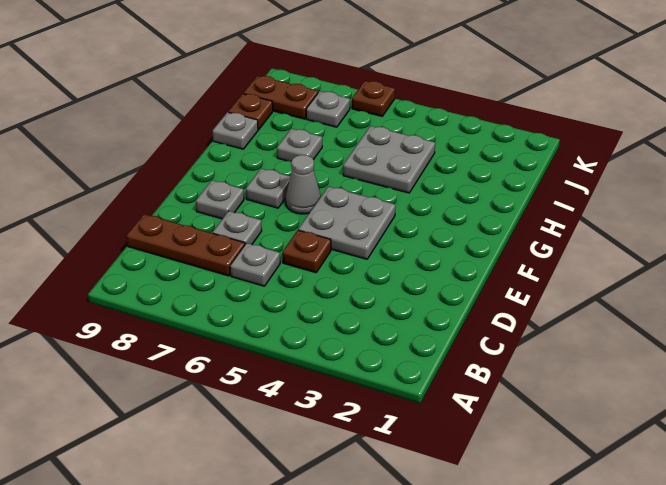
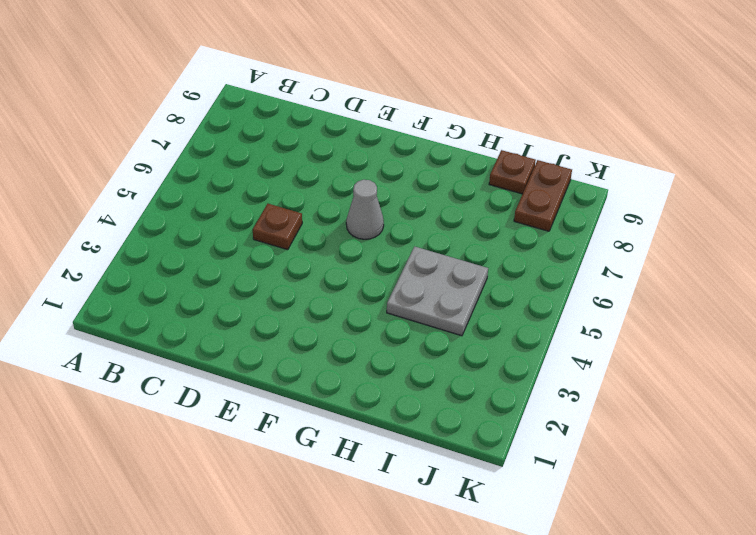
none -> grey 1x1 plate [230,243,280,286]
none -> brown 1x3 plate [126,214,245,276]
none -> grey 1x1 plate [213,211,262,244]

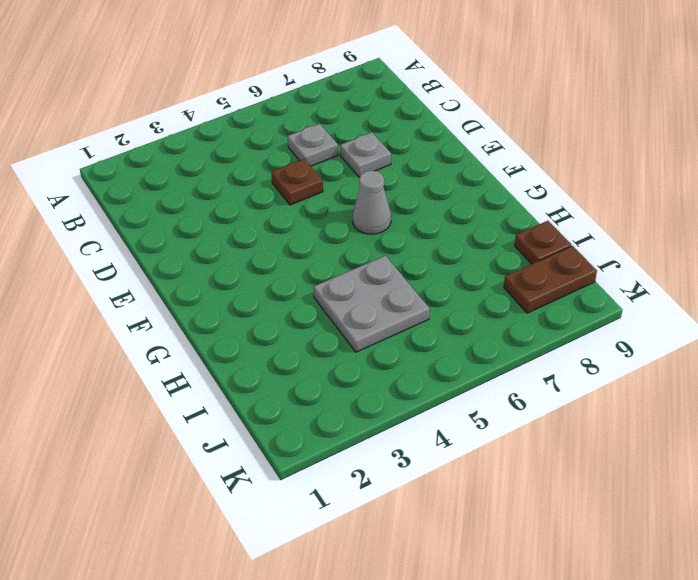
none -> brown 1x3 plate [126,214,245,276]
none -> grey 2x2 plate [298,186,395,259]
none -> grey 1x1 plate [196,180,244,219]

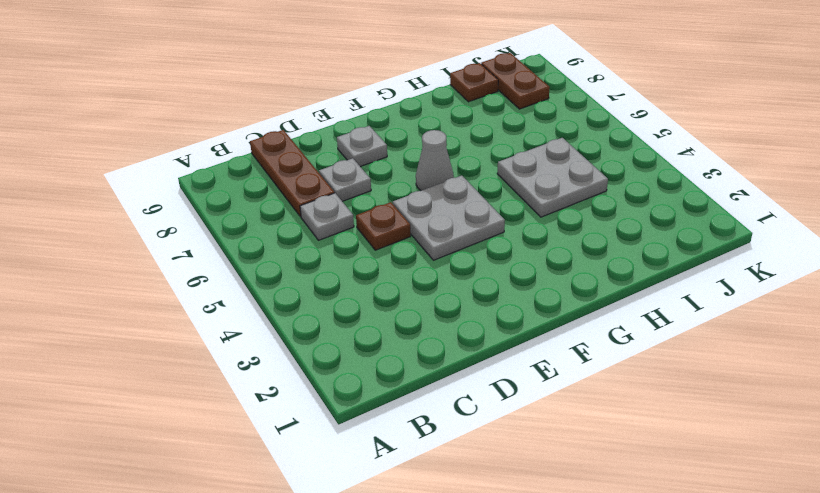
none -> grey 1x1 plate [246,169,290,208]
none -> grey 1x1 plate [277,129,322,162]
none -> grey 1x1 plate [213,112,258,149]

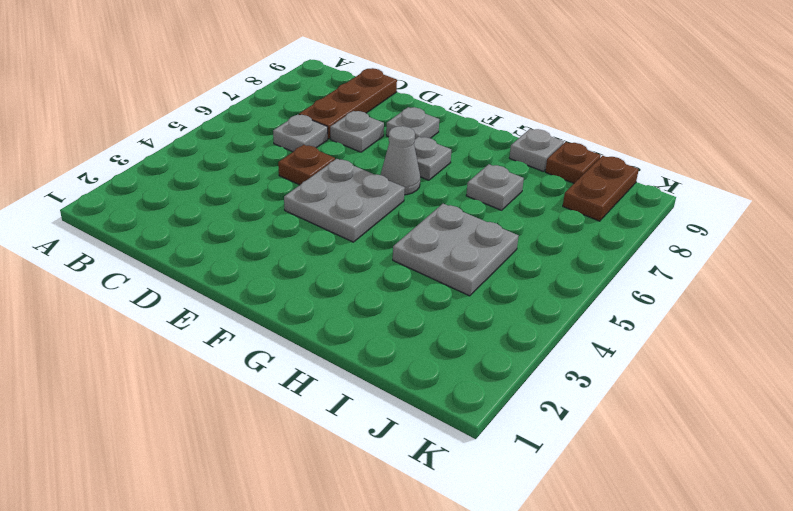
none -> grey 1x1 plate [306,91,350,127]
none -> brown 1x1 plate [352,81,395,116]

